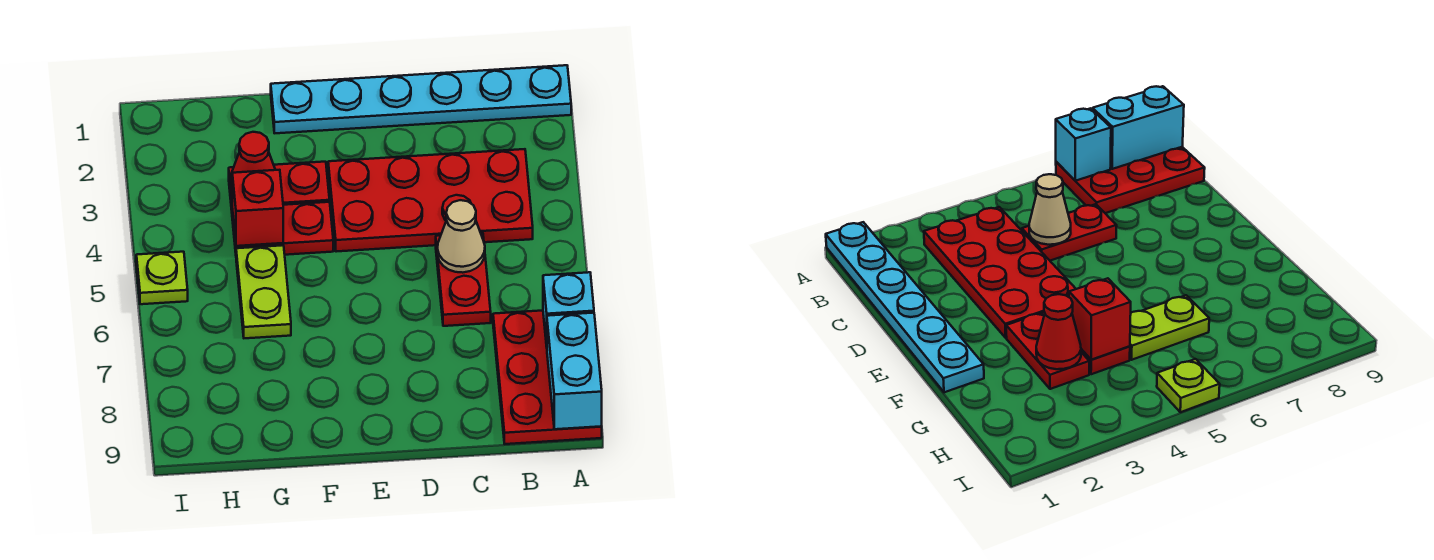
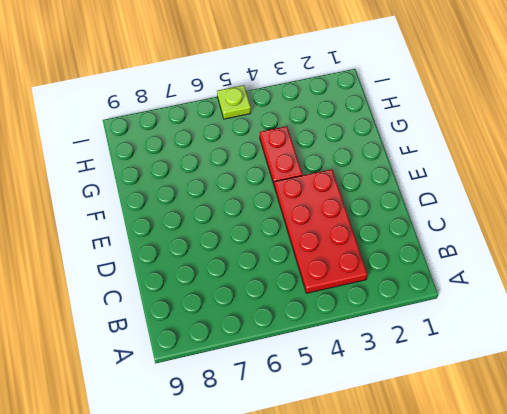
none -> cyan 1x6 plate [271,65,571,133]
none -> red 2x3 plate [493,311,602,444]
none -> red 1x2 plate [436,233,491,326]

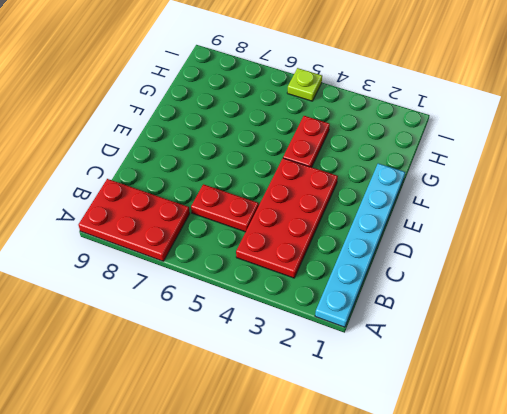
none -> red 1x2 plate [229,162,330,210]
none -> lime 1x2 plate [236,245,291,338]
none -> cyan 1x1 brick [543,272,594,347]

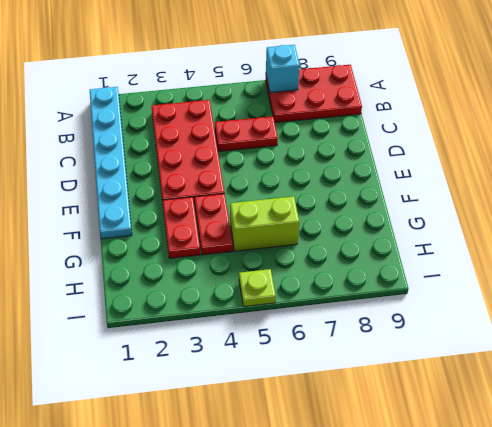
lime 1x2 brick [230,196,299,251] -> lime 1x2 plate [236,245,291,338]
none -> cyan 1x2 brick [547,313,602,429]
none -> tan 1x1 cone [437,200,485,273]
none -> red 1x1 cone [230,132,275,190]

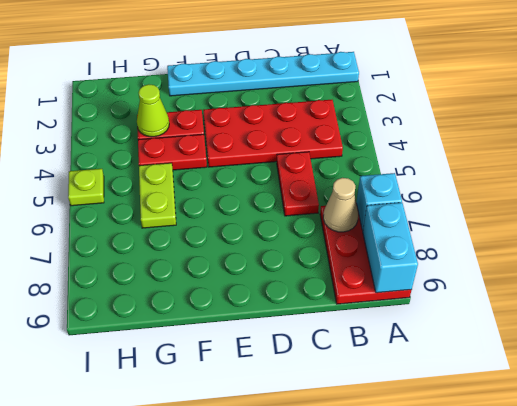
tan 1x1 cone [323,178,358,232] -> tan 1x1 cone moved to [437,200,485,273]
lime 1x1 cone [137,84,169,137] -> red 1x1 cone [230,132,275,190]
none -> red 1x1 brick [232,170,283,246]

